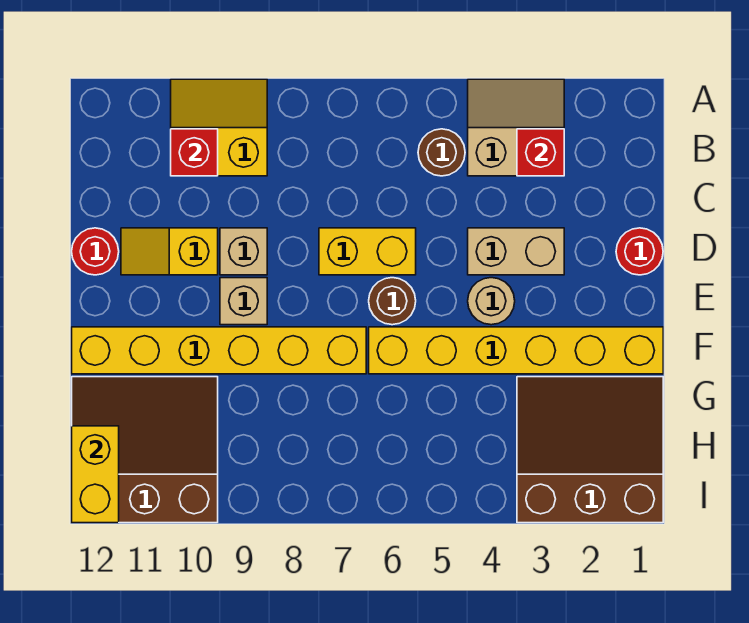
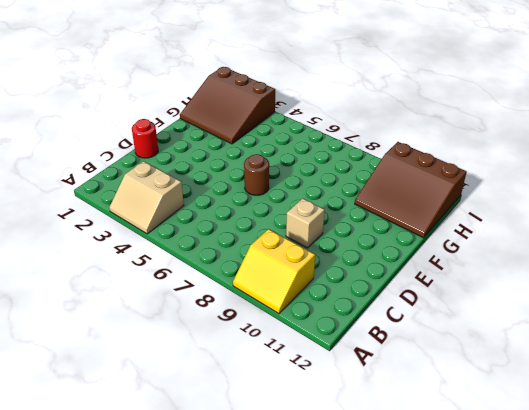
none -> brown 1x1 round brick [418,129,465,176]
none -> tan 1x2 brick [468,228,564,275]
none -> yellow 1x2 brick [319,228,416,275]

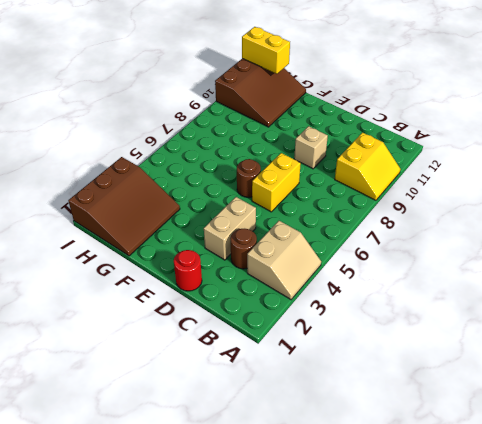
brown 1x1 round brick [231,229,257,269] -> brown 1x1 round brick moved to [418,129,465,176]
none -> yellow 1x2 slope [121,228,218,275]
none -> red 1x1 round brick [72,228,119,275]
none -> tan 1x1 round brick [468,278,515,325]

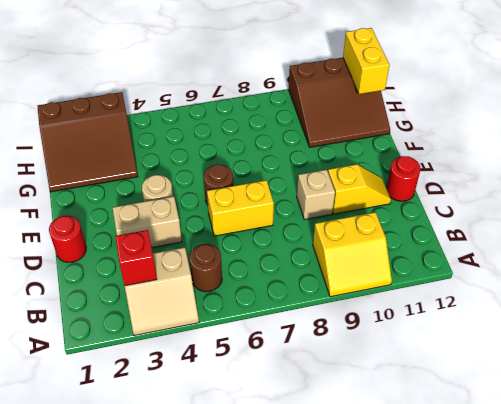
none -> tan 1x1 brick [220,278,267,325]
none -> yellow 1x6 brick [369,327,663,374]
none -> yellow 1x6 brick [72,327,366,374]

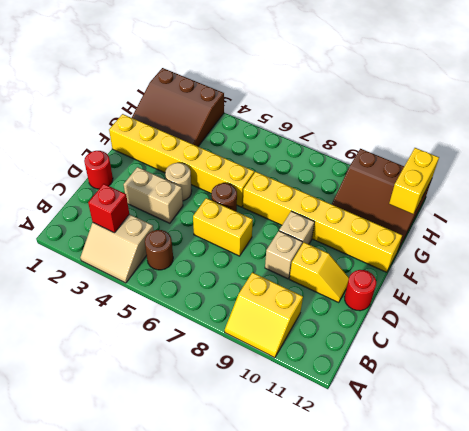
none -> red 1x1 brick [171,129,218,176]

